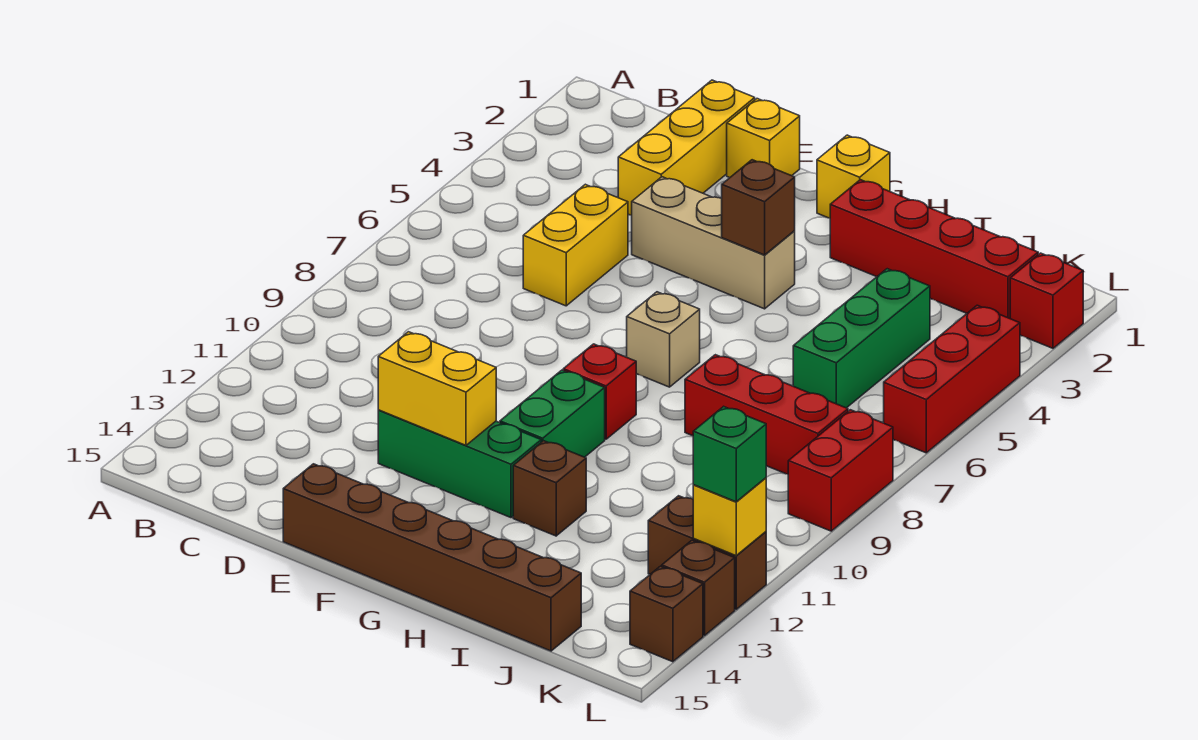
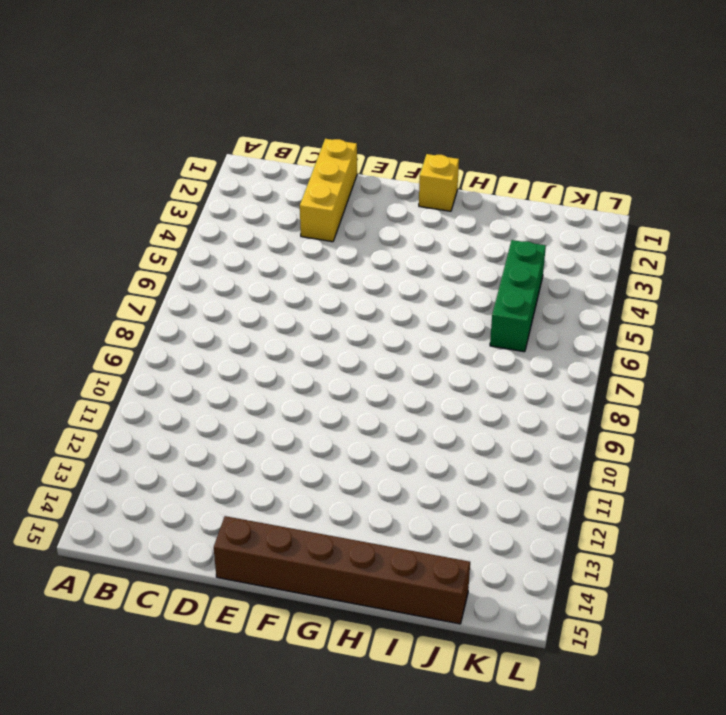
none -> yellow 1x2 brick [523,184,628,306]
none -> yellow 1x1 brick [727,99,800,178]
none -> tan 1x3 brick [632,177,795,309]

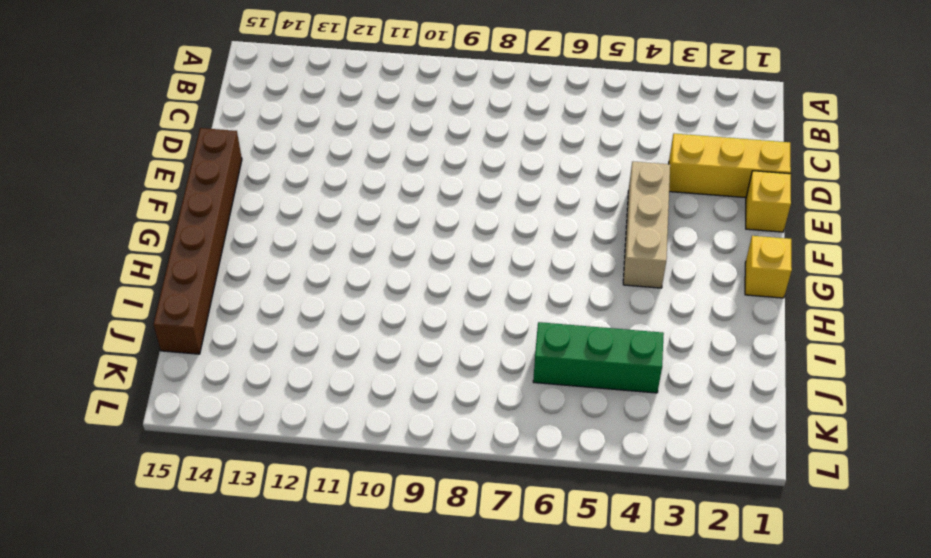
none -> yellow 1x2 brick [523,184,628,306]
none -> green 1x3 brick [378,410,541,518]
none -> tan 1x1 brick [627,292,700,387]

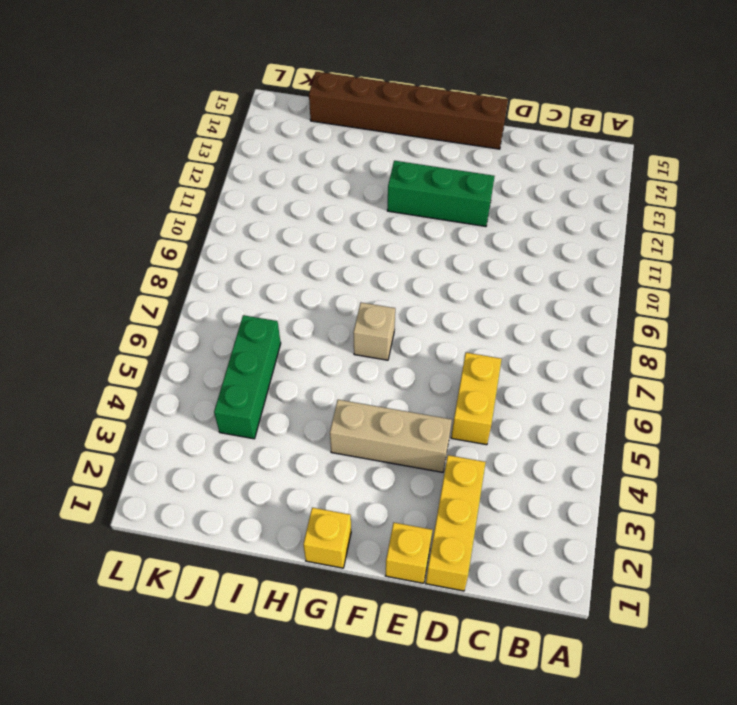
none -> red 1x1 brick [563,344,636,439]
none -> green 1x2 brick [500,370,605,457]
none -> red 1x4 brick [830,180,1038,318]

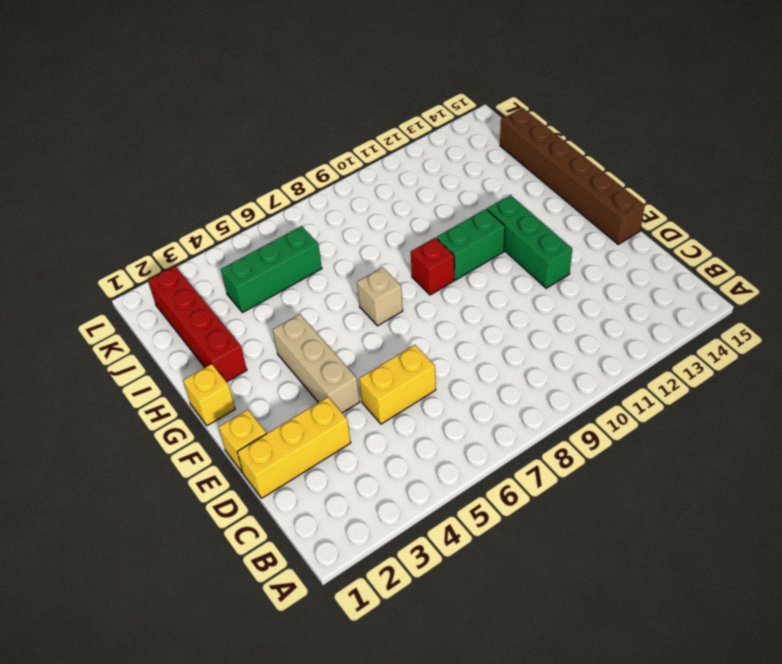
none -> brown 1x1 brick [513,441,586,536]
none -> red 1x3 brick [685,355,848,474]
none -> brown 1x2 brick [648,496,766,609]

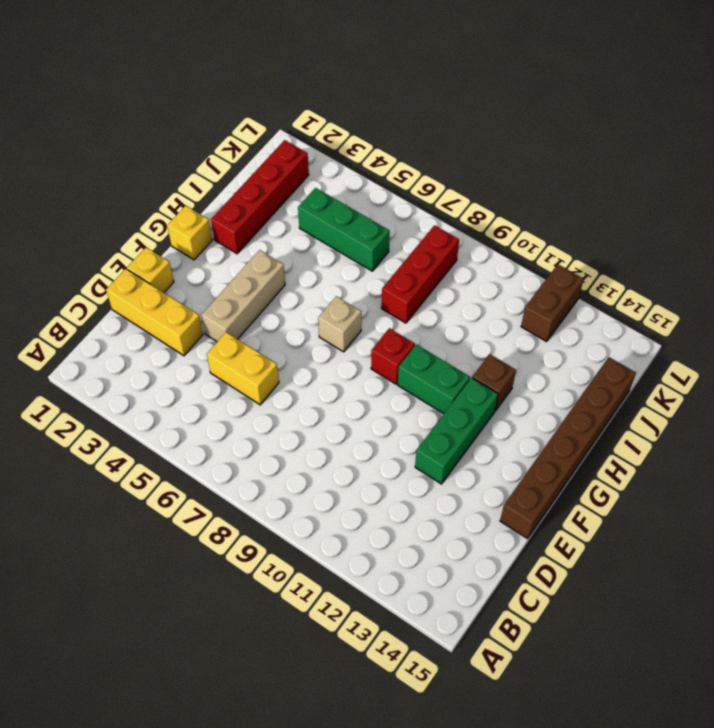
none -> red 1x1 brick [1010,253,1083,348]
none -> red 1x3 brick [884,305,1020,453]
none -> red 1x2 brick [788,410,893,531]

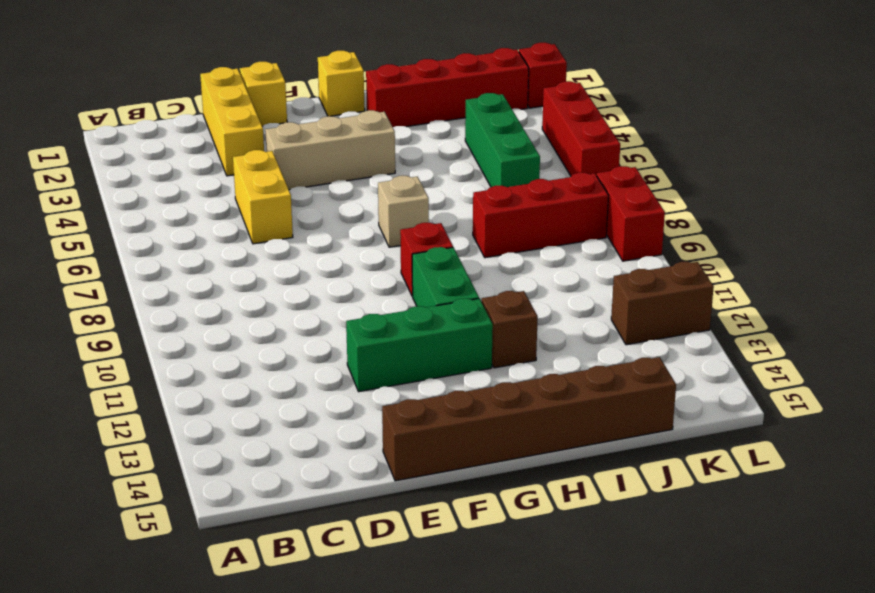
none -> brown 1x1 brick [662,540,735,636]
none -> brown 1x1 brick [630,566,703,662]
none -> yellow 1x2 brick [378,332,496,445]

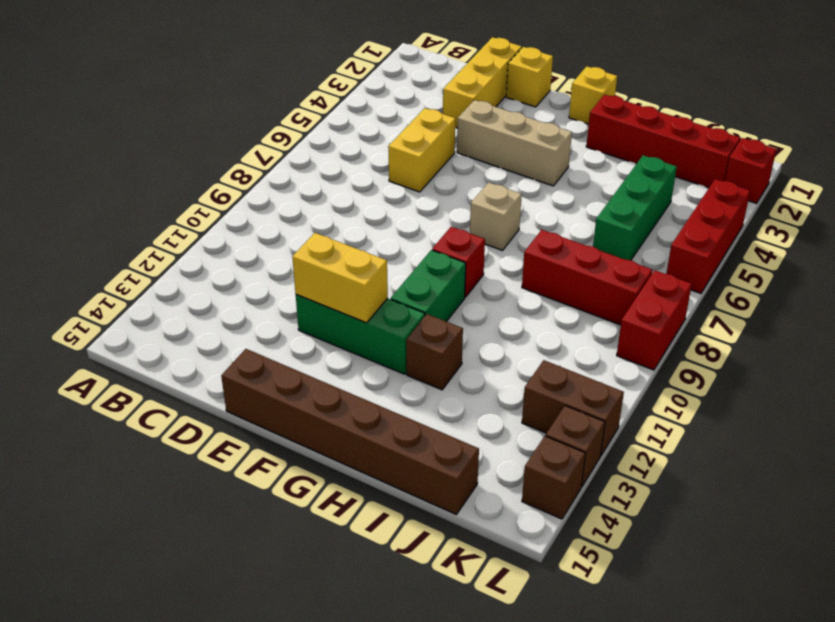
none -> brown 1x1 brick [722,160,795,255]
none -> yellow 1x1 brick [693,478,766,556]
none -> green 1x1 brick [693,406,766,502]

